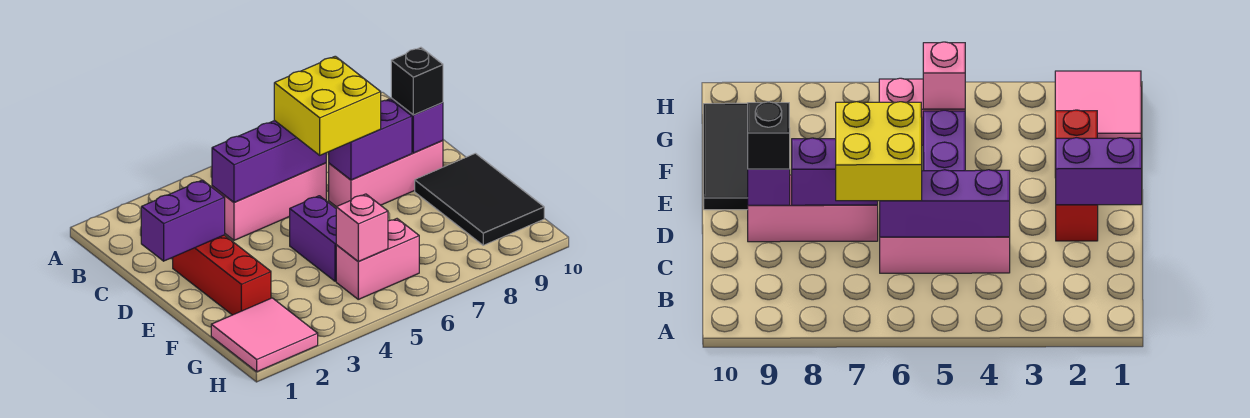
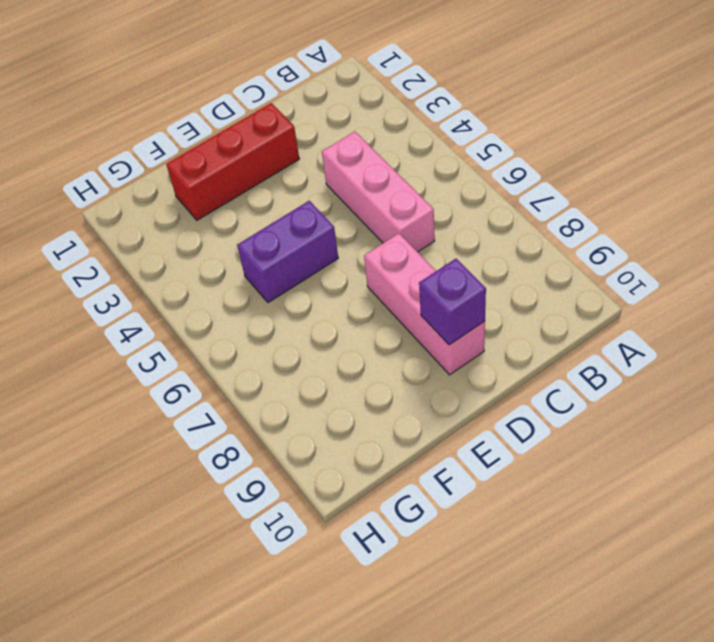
none -> black 2x3 tile [415,153,544,245]
none -> pink 2x2 tile [211,298,318,372]
none -> pink 1x2 brick [336,219,419,299]

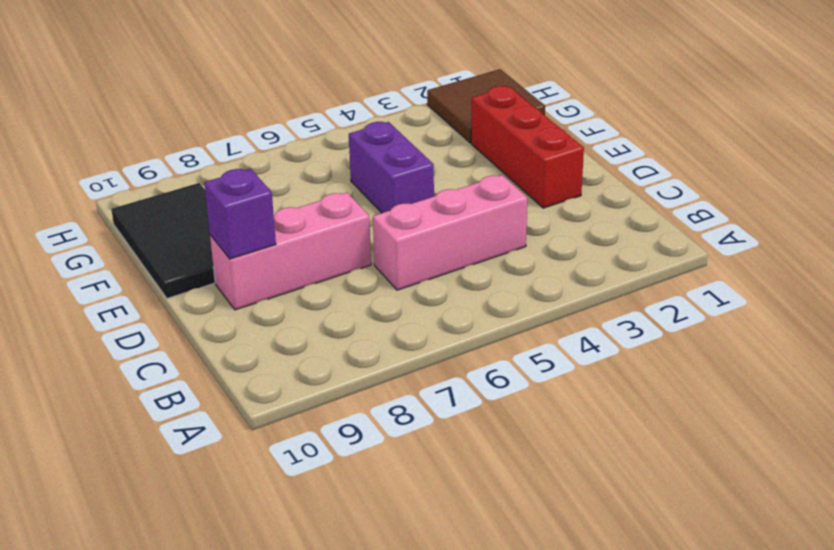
brown 2x2 tile [427,69,545,143] -> pink 2x2 tile [211,298,318,372]
none -> pink 1x2 brick [336,219,419,299]
none -> purple 1x3 brick [212,121,326,203]
none -> purple 1x2 brick [141,180,225,261]

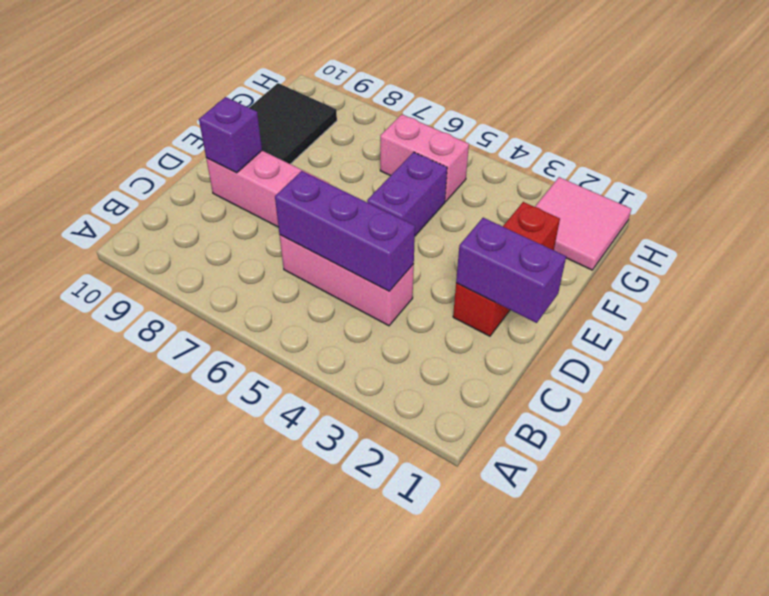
none -> purple 1x2 brick [329,99,412,180]
none -> pink 1x1 brick [336,194,388,262]
none -> yellow 2x2 brick [274,56,381,155]

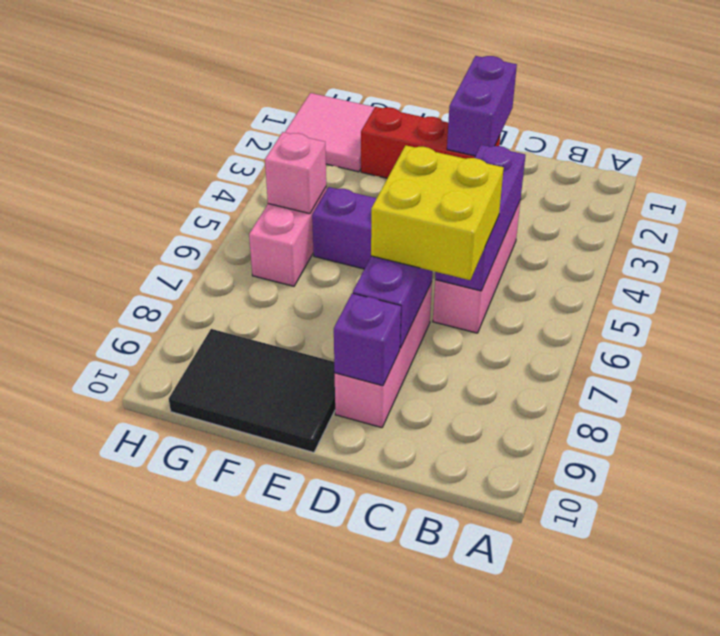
none -> black 1x1 brick [391,47,443,115]

